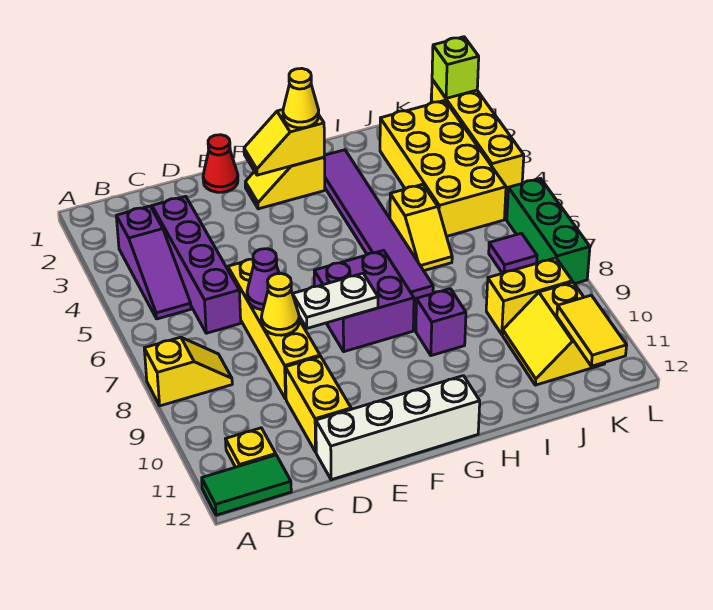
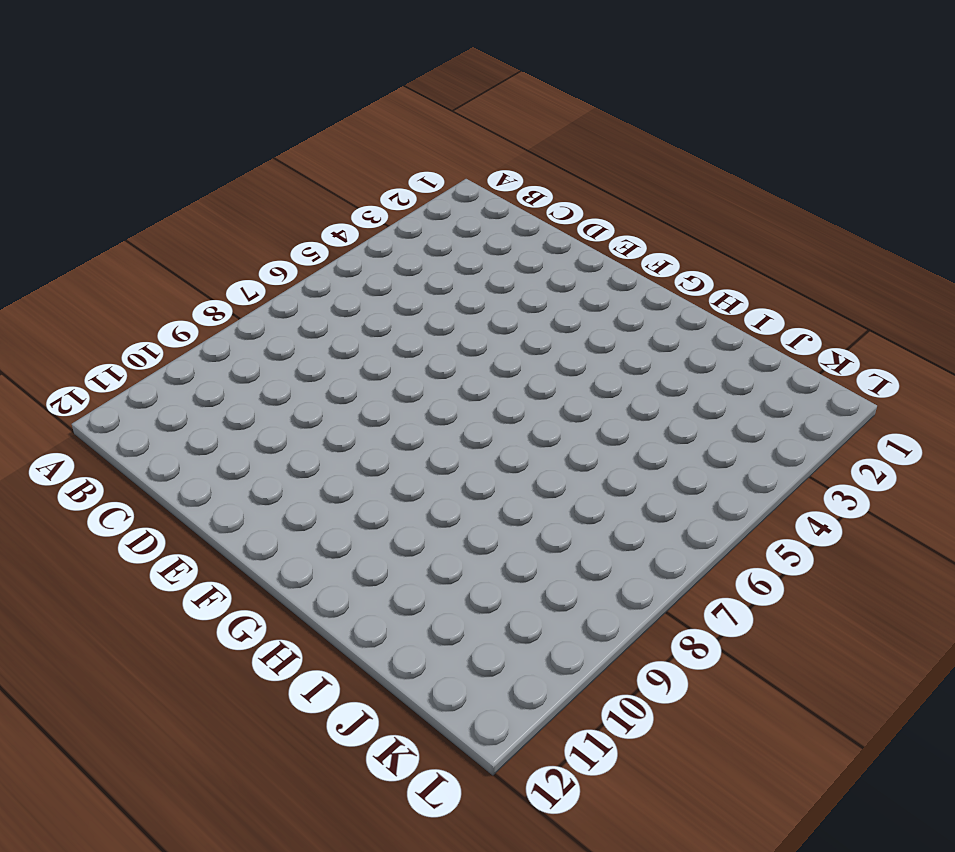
none -> yellow 1x2 slope [144,337,232,406]
none -> green 1x2 tile [202,455,291,515]
none -> purple 1x3 slope [116,206,191,319]

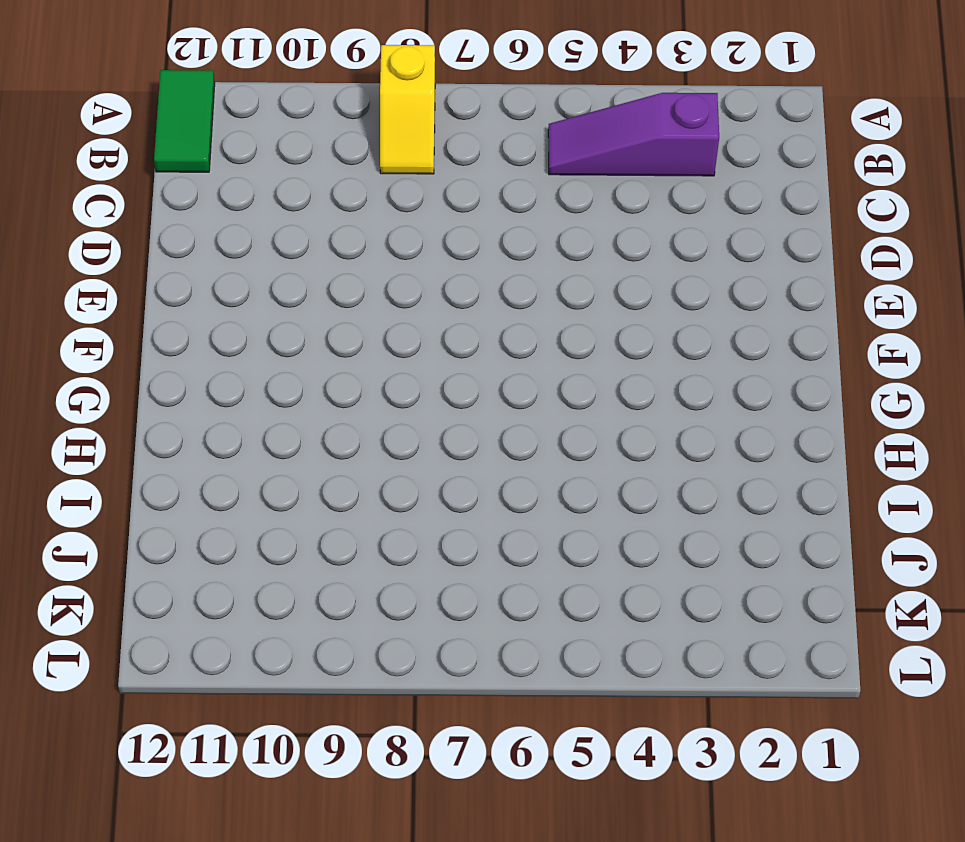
none -> yellow 1x1 plate [226,428,276,467]
none -> purple 1x4 brick [152,196,241,333]
none -> yellow 1x4 brick [228,259,320,399]

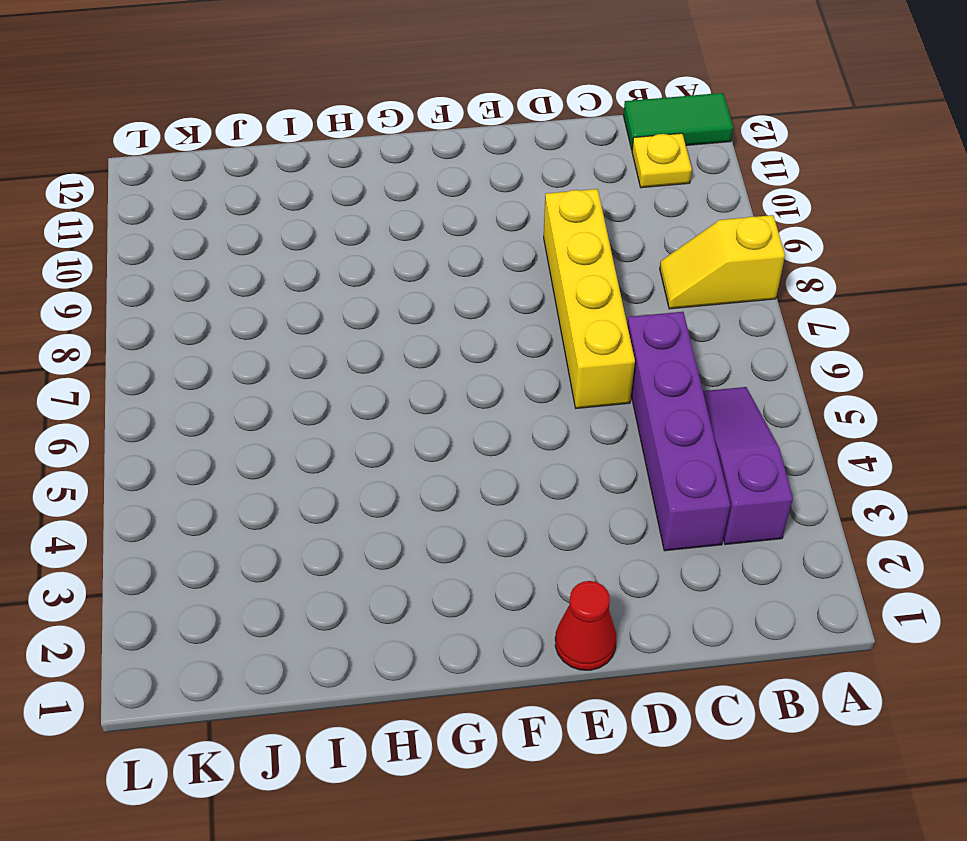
none -> yellow 1x2 brick [285,356,351,452]
none -> white 1x4 brick [316,376,480,480]
none -> yellow 1x2 slope [245,157,325,209]

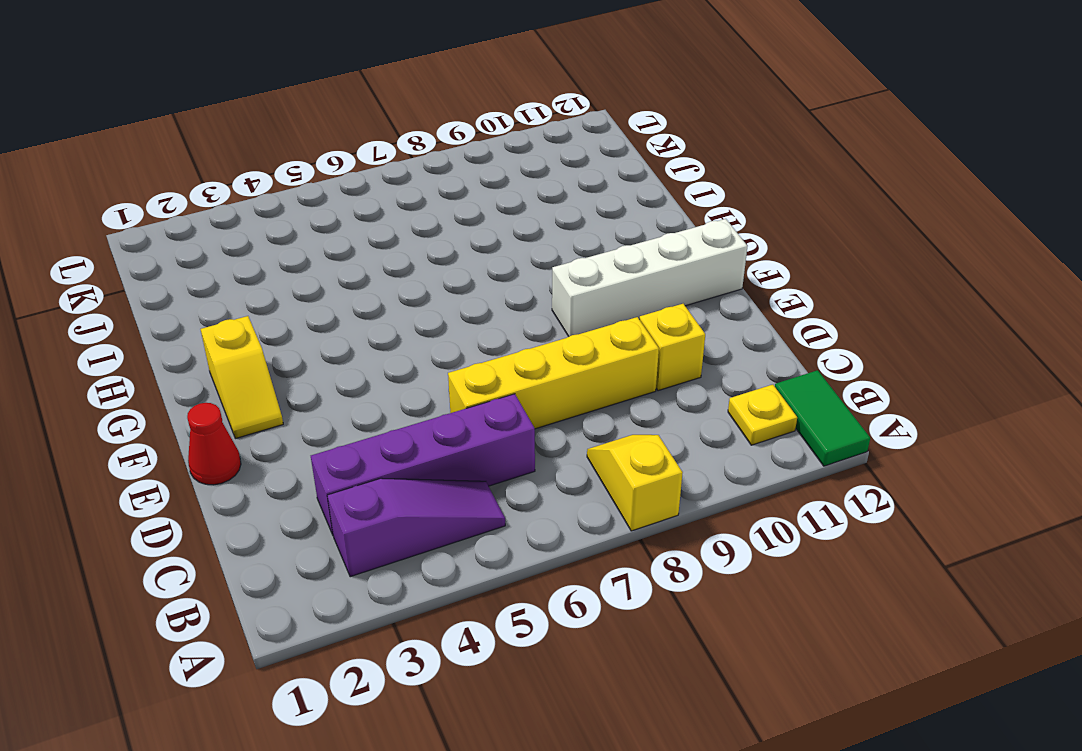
yellow 1x1 brick [639,304,705,391] -> yellow 1x2 brick [285,356,351,452]
white 1x4 brick [552,219,748,336] -> white 1x4 brick turned to [316,376,480,480]
none -> purple 2x2 brick [314,250,414,352]
none -> purple 1x6 tile [324,150,433,302]
none -> purple 1x1 brick [416,289,466,356]

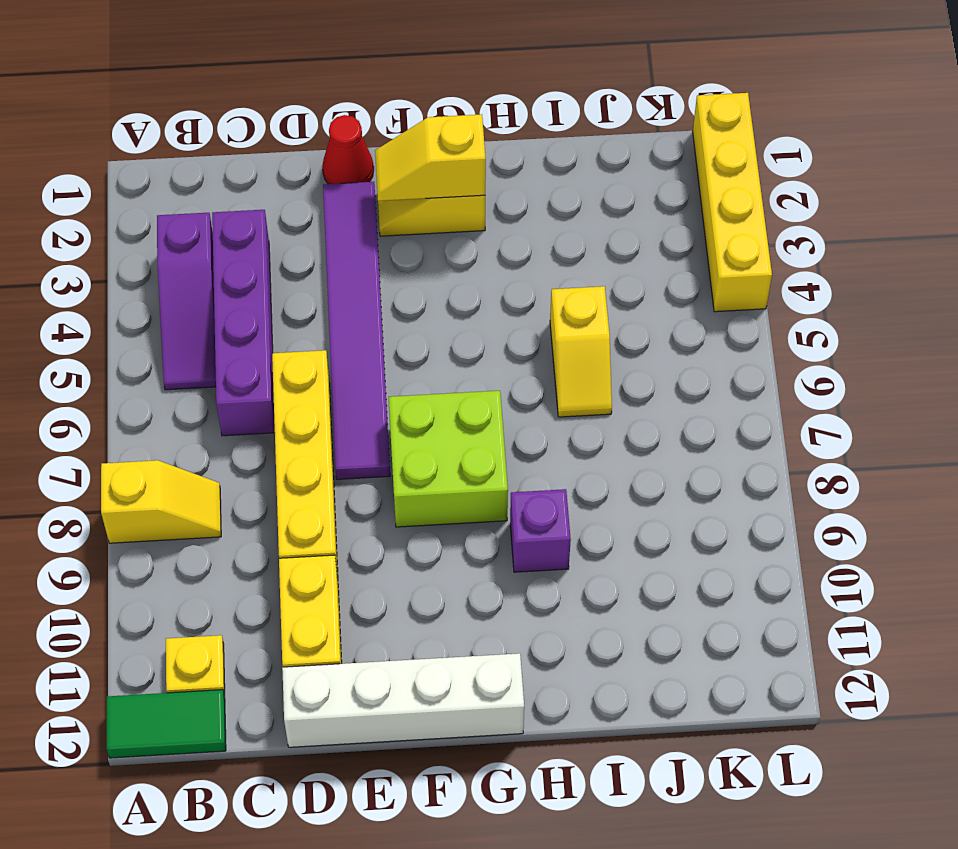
purple 1x6 tile [323,182,390,479] -> purple 1x6 tile moved to [324,150,433,302]
lime 2x2 brick [389,391,508,527] -> purple 2x2 brick [314,250,414,352]
none -> yellow 2x4 brick [380,101,506,236]
none -> yellow 1x2 brick [486,258,572,334]
none -> yellow 2x2 slope [503,282,605,385]

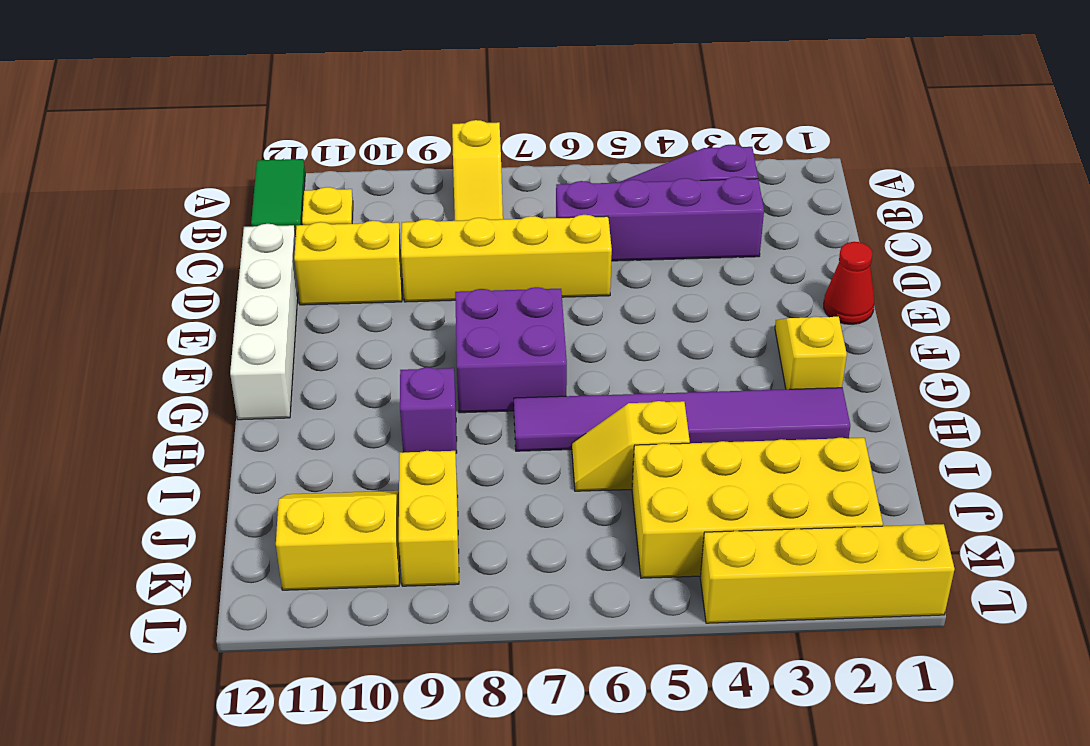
none -> purple 1x1 tile [489,233,537,273]
none -> green 1x3 brick [507,178,590,284]
none -> purple 1x1 cone [247,249,279,310]

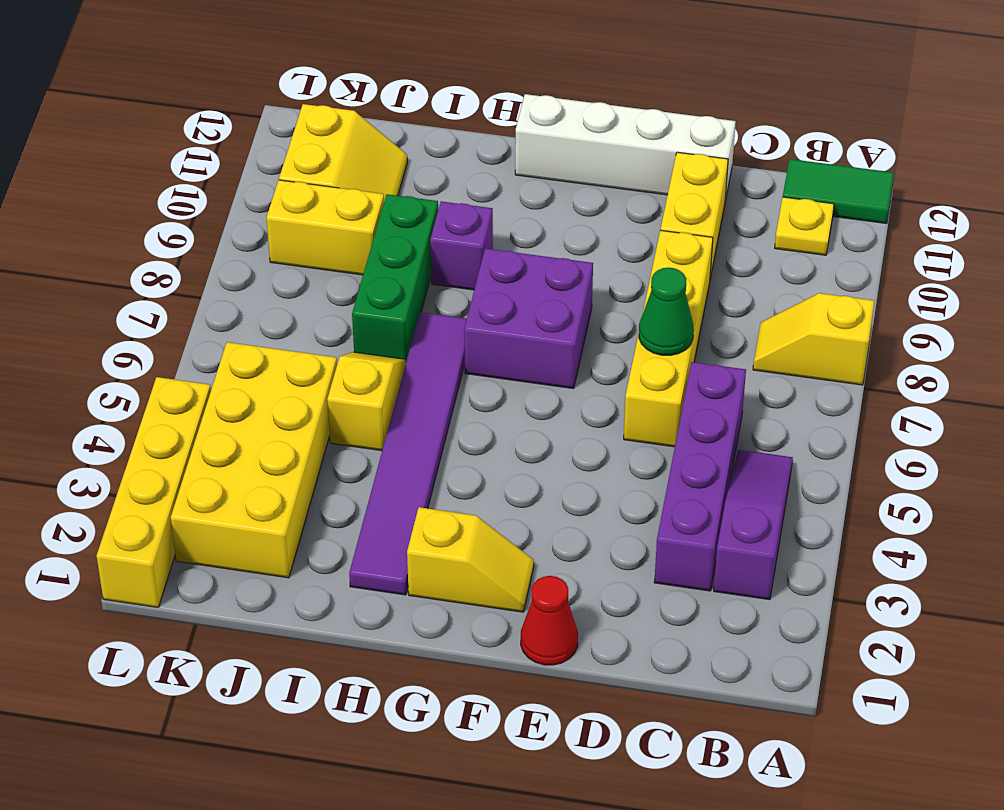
green 1x1 cone [639,268,694,355] -> purple 1x1 cone [247,249,279,310]
green 1x3 brick [352,194,438,361] -> green 1x3 brick moved to [507,178,590,284]
none -> purple 1x1 tile [489,233,537,273]
none -> yellow 1x1 cone [261,274,299,335]
none -> white 1x2 plate [293,273,378,328]

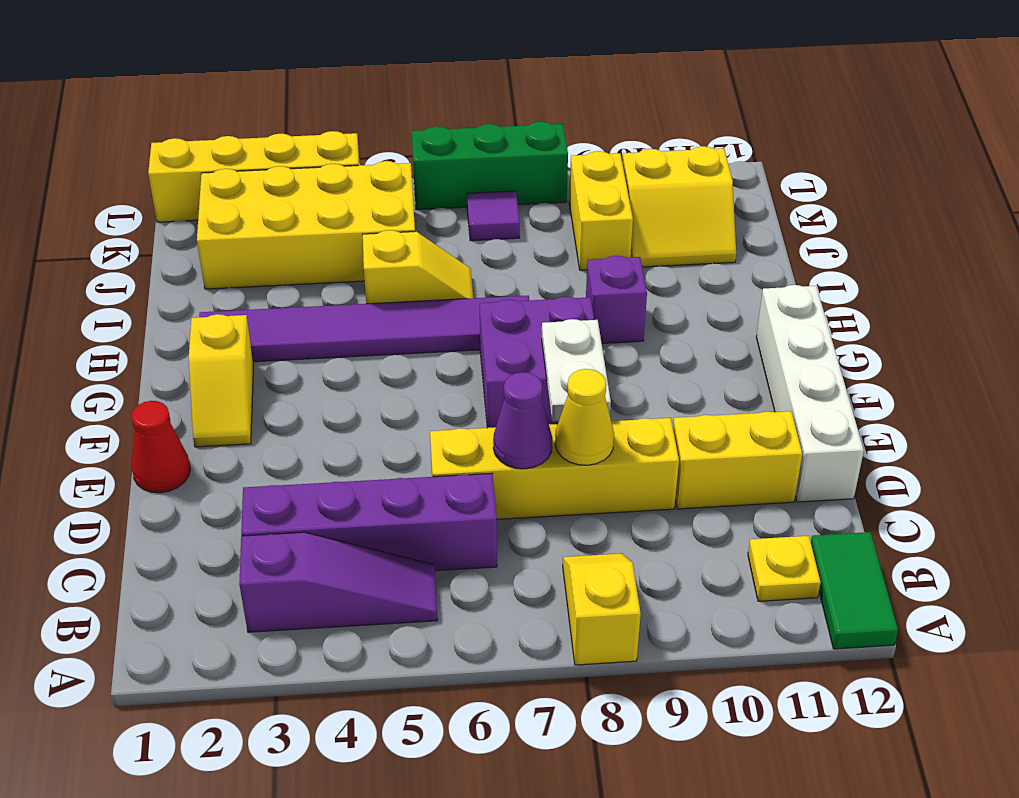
none -> yellow 1x2 slope [244,110,324,175]
none -> yellow 1x2 tile [557,295,627,366]
none -> lime 1x1 brick [432,37,479,98]

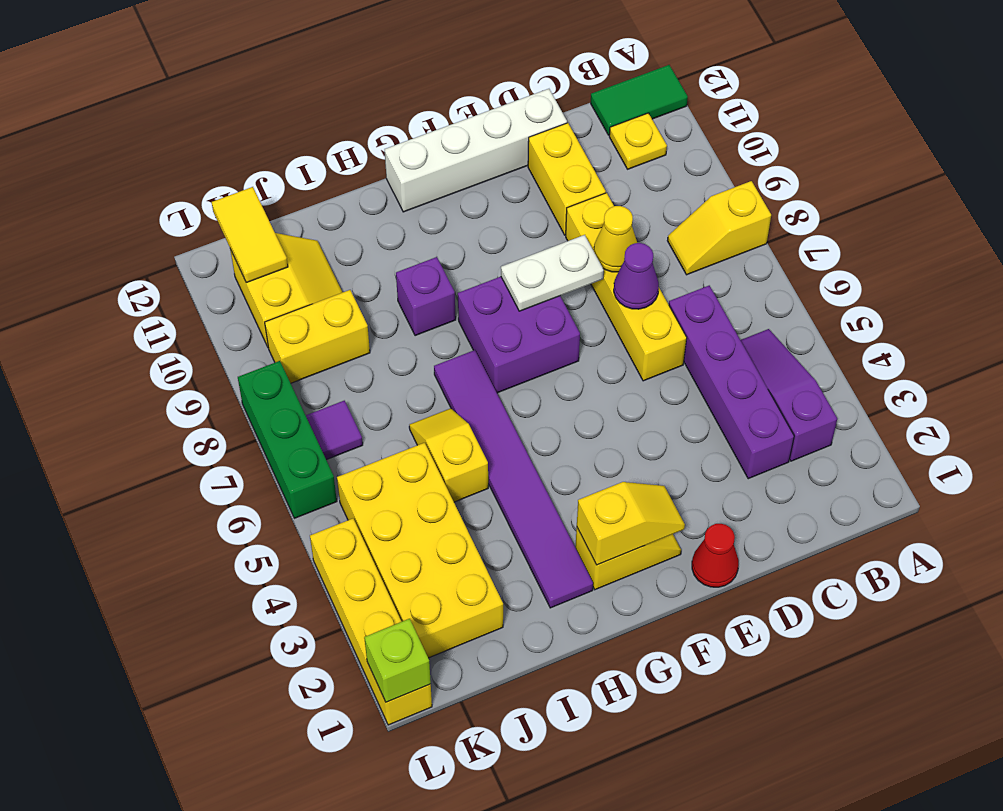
none -> yellow 1x1 cone [283,68,319,128]

